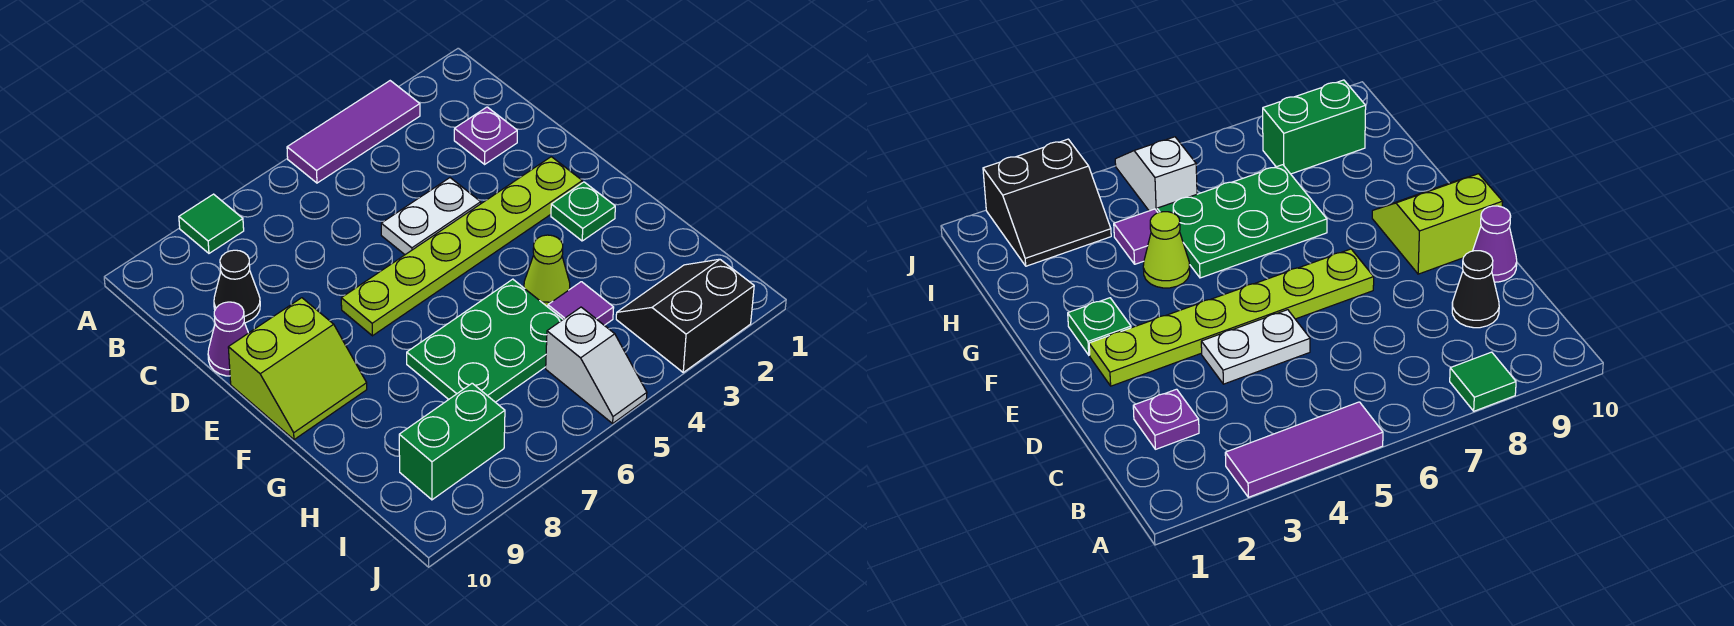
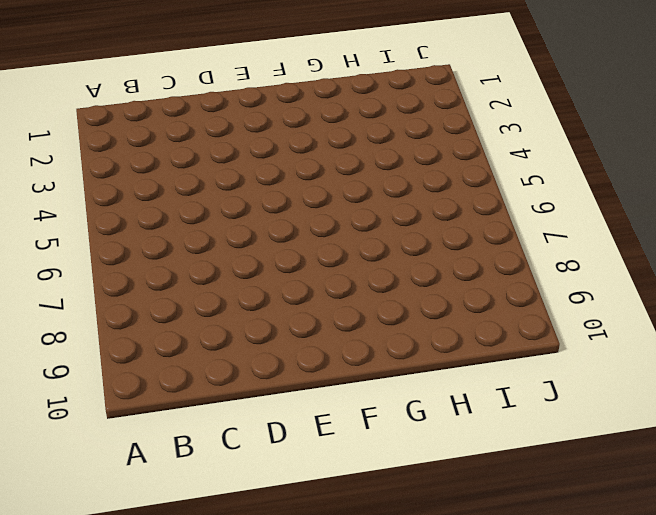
none -> purple 1x3 tile [287,81,420,183]
none -> green 1x1 tile [179,194,244,253]
none -> purple 1x1 plate [454,107,517,164]

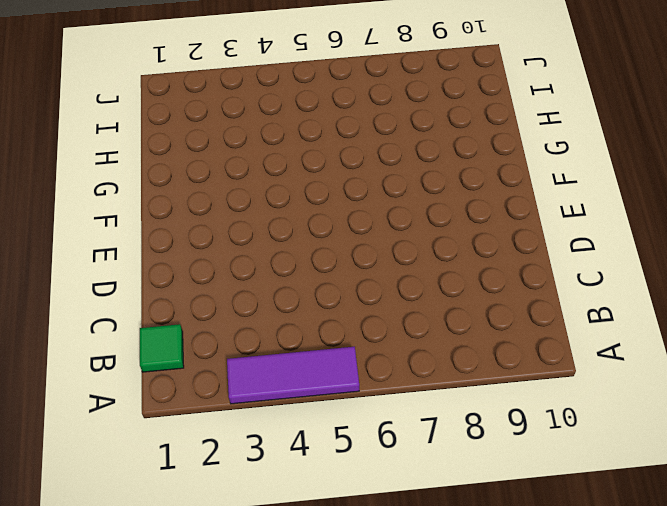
green 1x1 tile [140,324,184,372] -> green 1x1 tile moved to [179,194,244,253]
none -> purple 1x1 plate [454,107,517,164]
none -> black 1x1 cone [214,250,260,323]
none -> white 1x2 plate [381,178,481,255]

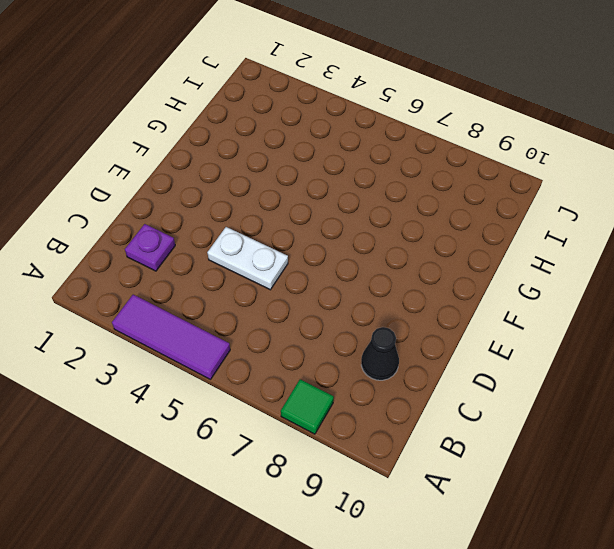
none -> purple 1x1 cone [208,302,248,376]
none -> lime 1x6 plate [341,157,582,336]
none -> lime 2x2 slope [228,298,367,440]

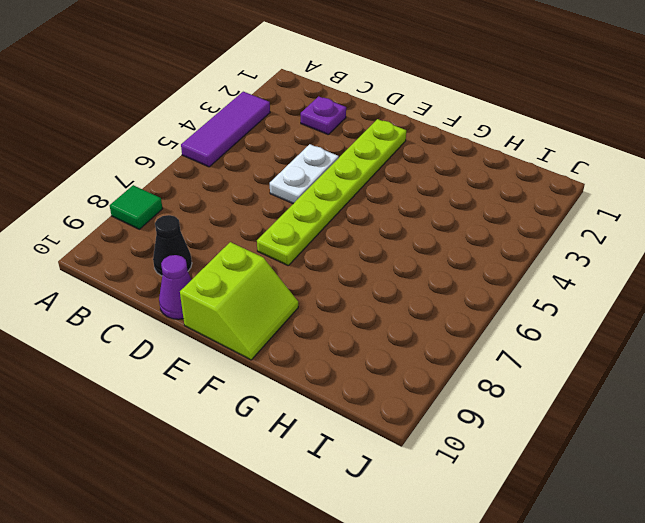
none -> green 1x1 plate [551,182,615,241]
none -> lime 1x1 cone [524,235,570,307]
none -> green 2x3 plate [407,279,563,402]

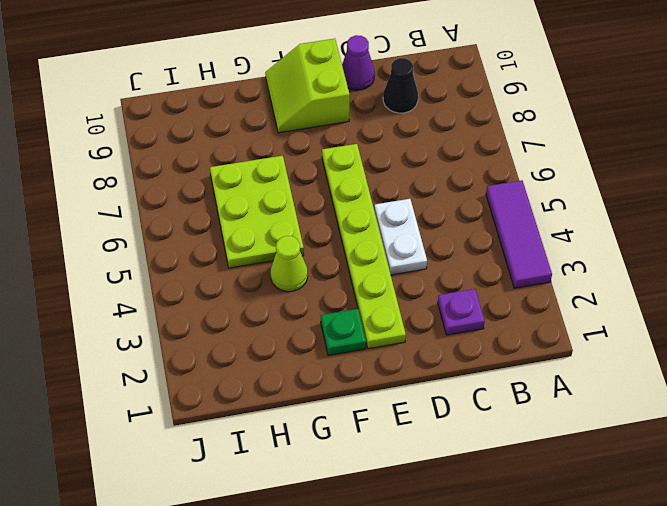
lime 2x3 plate [210,156,304,268] -> green 2x3 plate [407,279,563,402]
none -> green 1x1 tile [179,194,244,253]
none -> purple 1x1 tile [548,282,614,325]
none -> black 2x2 slope [616,259,754,372]

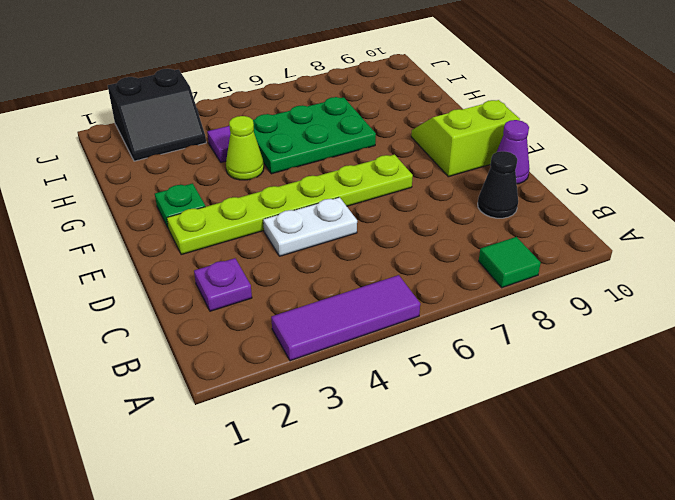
none -> white 1x2 slope [546,307,647,423]
none -> green 1x2 brick [399,383,505,500]

